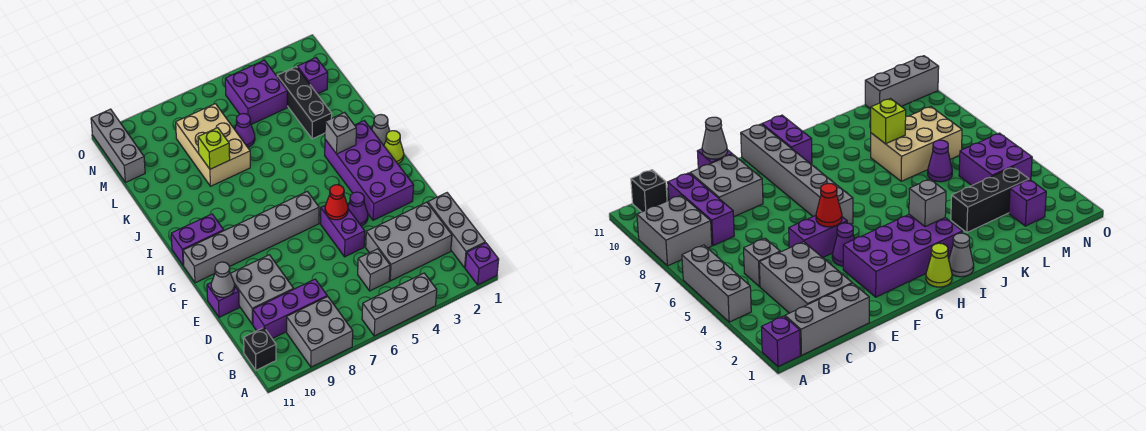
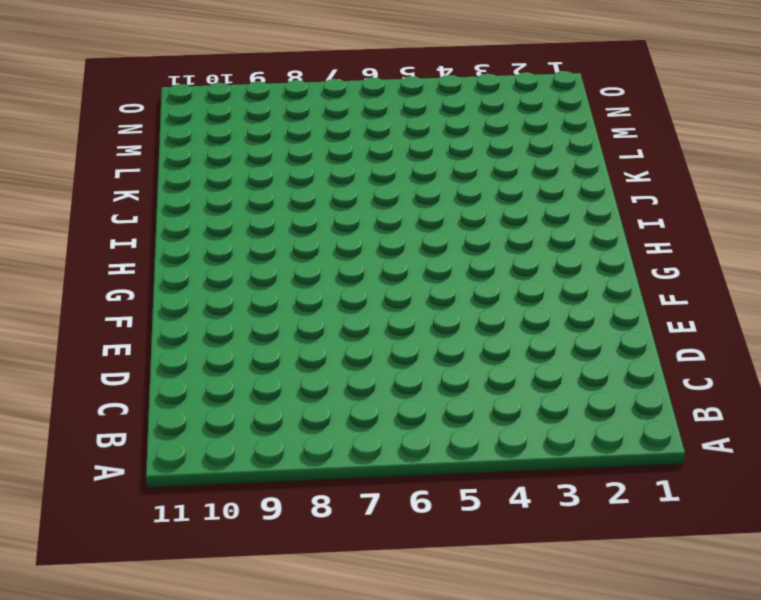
none -> purple 1x1 brick [465,243,499,285]
none -> grey 1x3 brick [362,273,437,336]
none -> grey 2x2 brick [287,296,353,367]

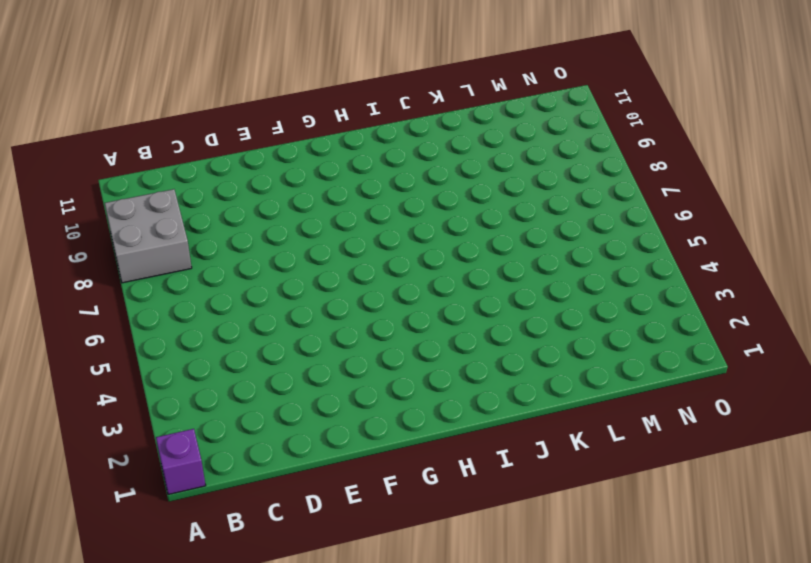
none -> grey 1x3 brick [362,273,437,336]
none -> grey 1x3 brick [428,193,485,268]
none -> black 1x1 brick [244,328,276,370]

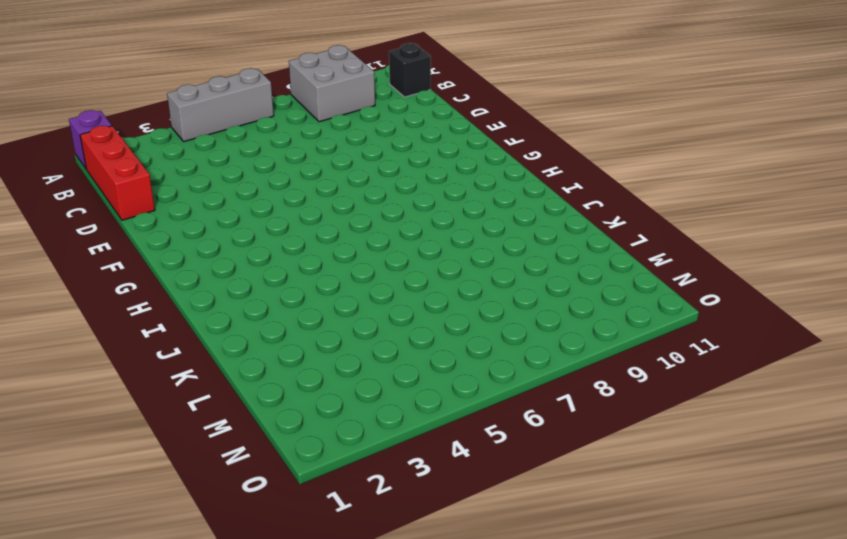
red 1x3 brick [80,126,155,220] -> grey 1x3 brick [428,193,485,268]
none -> grey 2x3 brick [366,202,452,281]
none -> grey 1x1 brick [358,249,390,291]
none -> purple 1x3 brick [253,279,327,339]

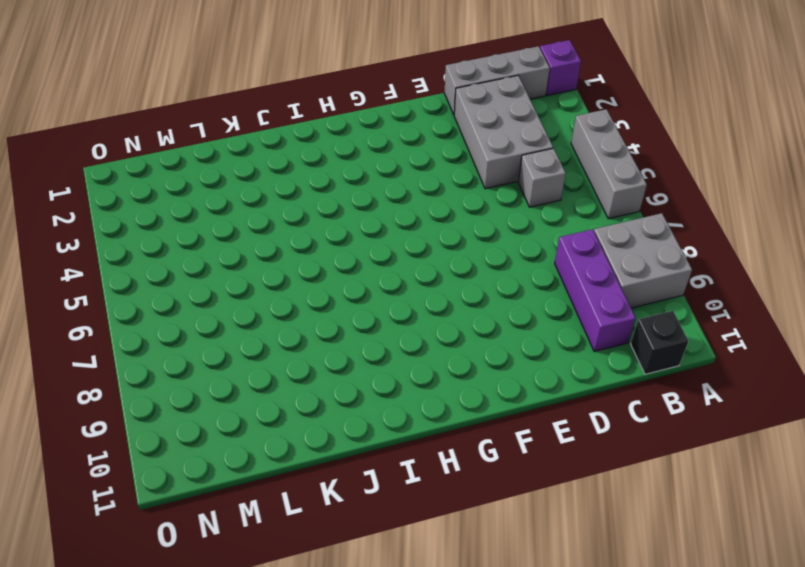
none -> grey 2x2 brick [230,255,294,325]
none -> purple 1x2 brick [320,206,365,257]
none -> purple 1x1 brick [207,282,239,317]

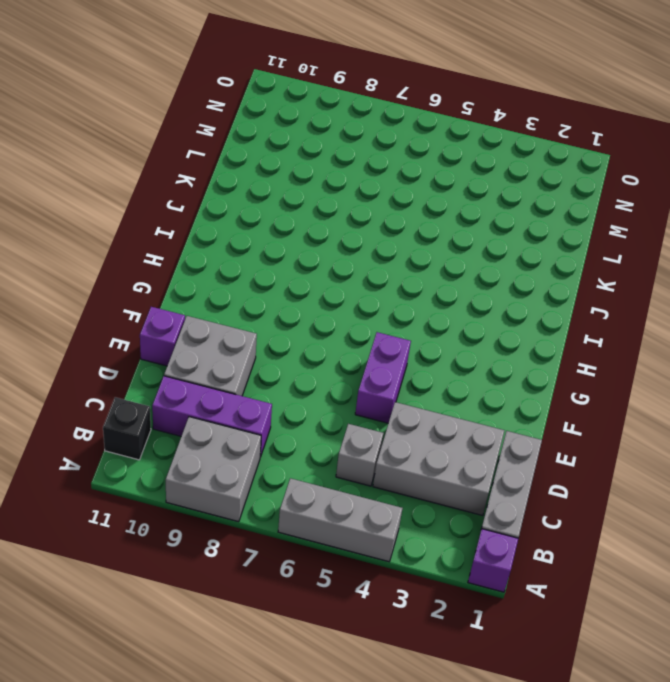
none -> purple 2x4 brick [325,121,414,220]
none -> purple 1x1 cone [348,192,368,226]
none -> grey 1x6 brick [183,191,319,283]

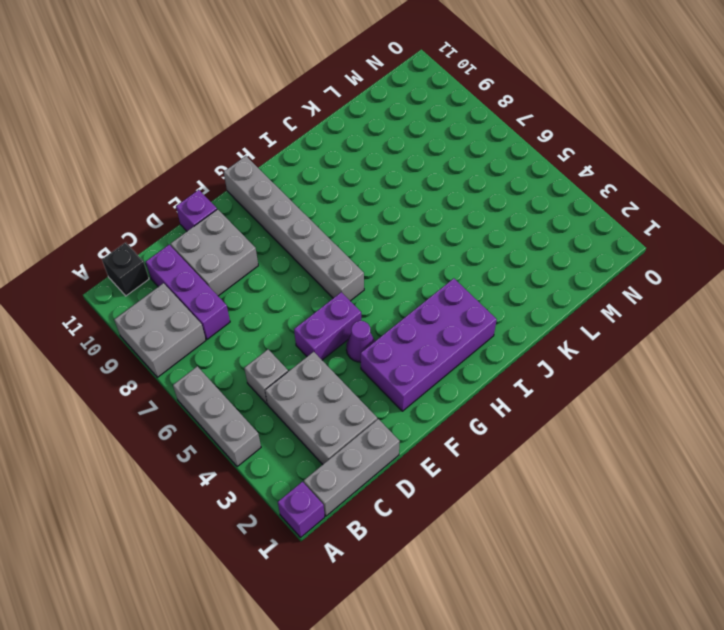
none -> lime 1x1 cone [384,131,404,164]
none -> purple 1x2 brick [171,214,224,265]
none -> grey 1x1 cone [372,115,390,145]

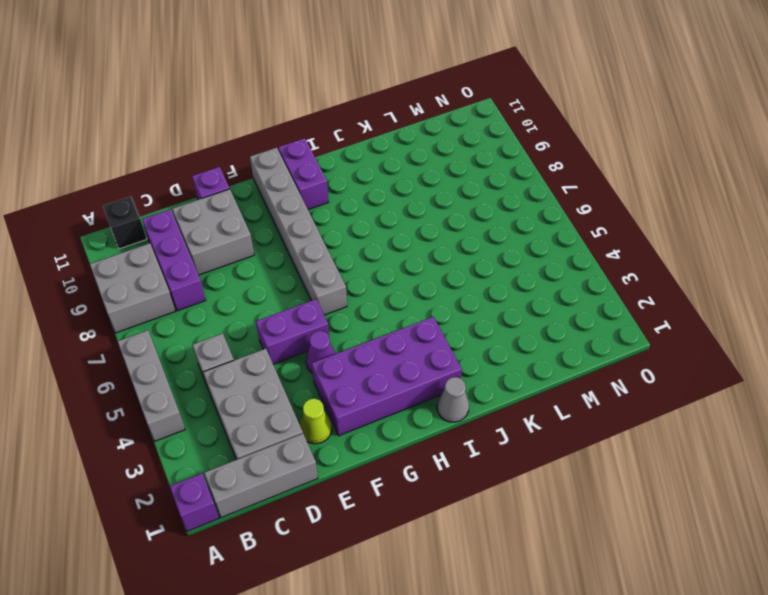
lime 1x1 cone [300,399,332,444] -> lime 1x1 cone moved to [384,131,404,164]
none -> black 1x3 brick [277,67,332,139]
none -> tan 2x3 brick [176,104,250,186]
none -> purple 1x1 cone [235,114,255,147]

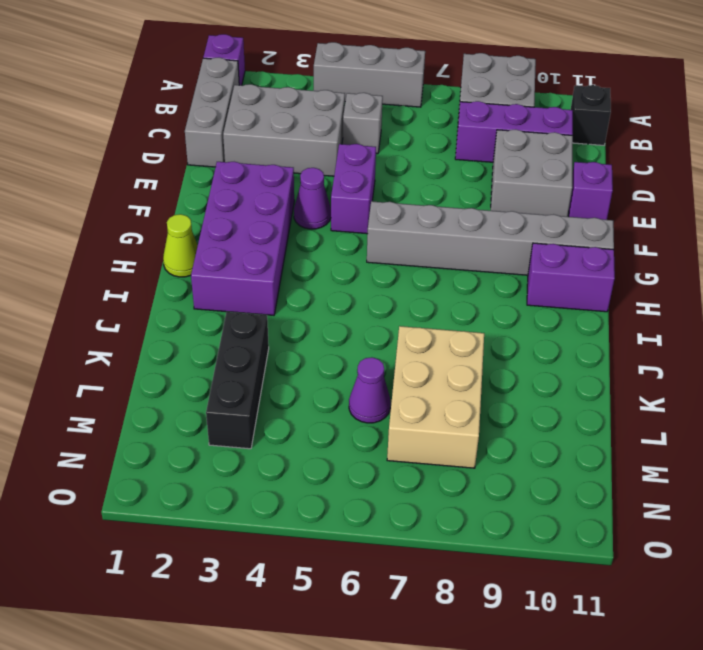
none -> grey 1x1 cone [372,115,390,145]
none -> purple 1x1 brick [297,58,328,94]
none -> purple 2x2 brick [225,60,288,124]

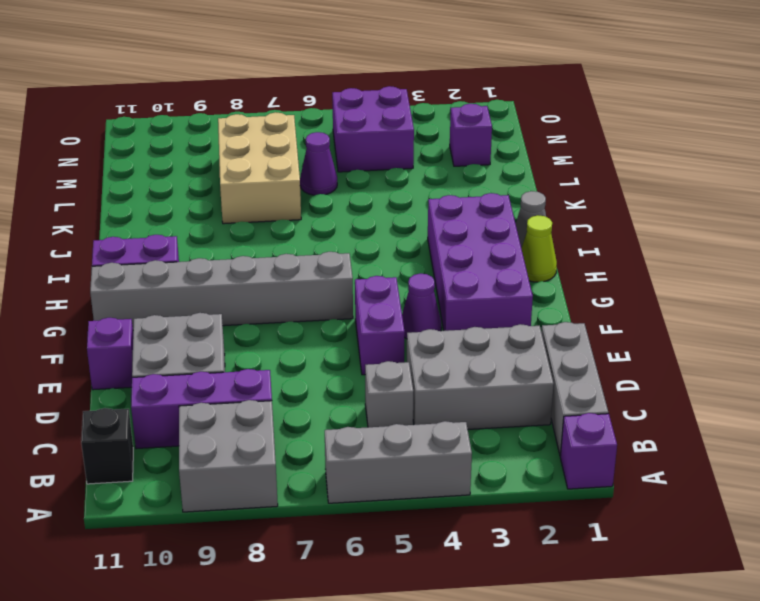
none -> black 1x3 brick [277,67,332,139]
none -> grey 1x3 brick [91,109,145,183]
none -> grey 1x1 cone [211,262,235,297]

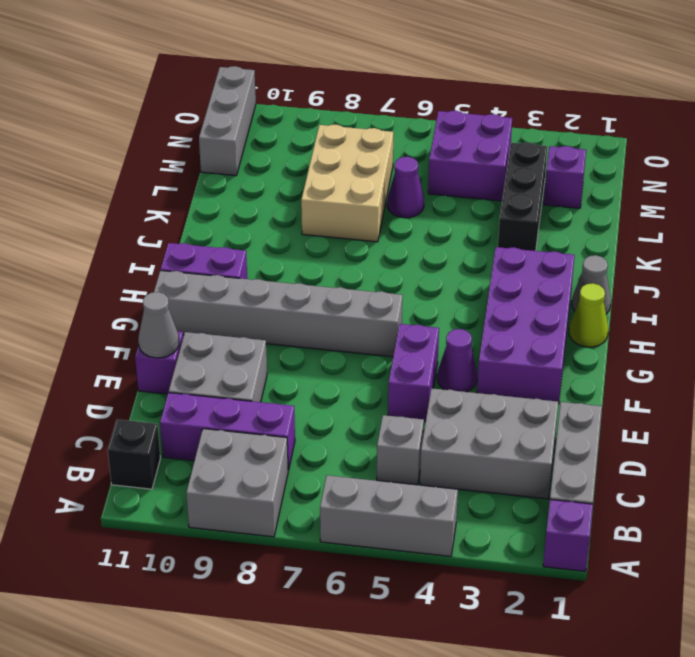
none -> red 1x1 cone [325,185,348,220]
none -> grey 1x1 brick [325,112,356,154]
none -> lime 1x1 brick [198,128,230,169]

